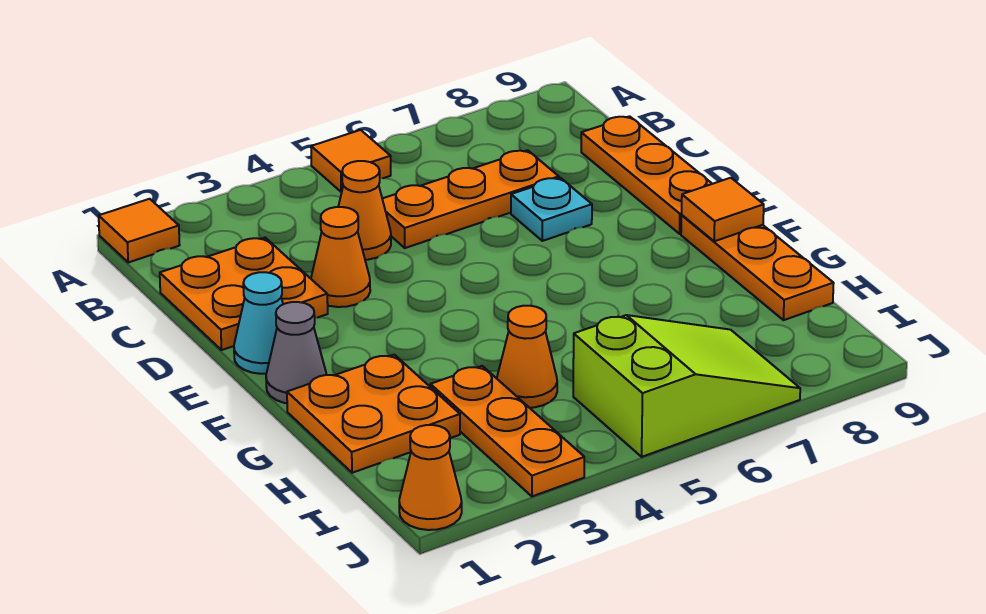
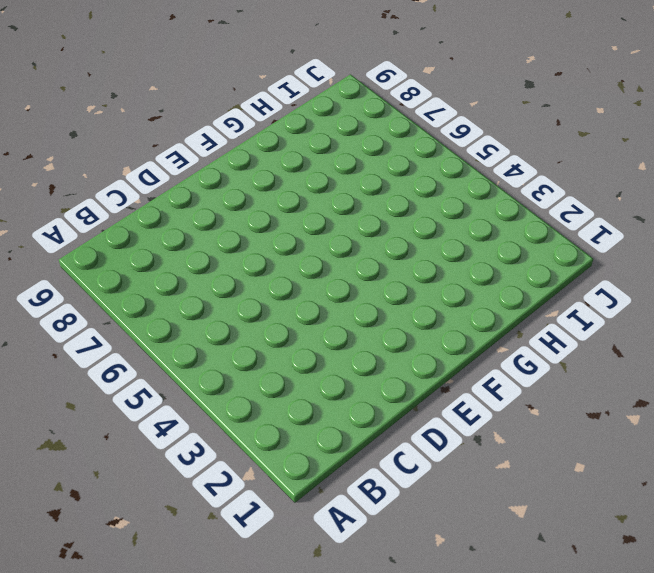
none -> orange 1x1 tile [99,199,180,262]
none -> orange 1x1 tile [311,130,391,192]
none -> orange 2x2 plate [160,238,328,350]

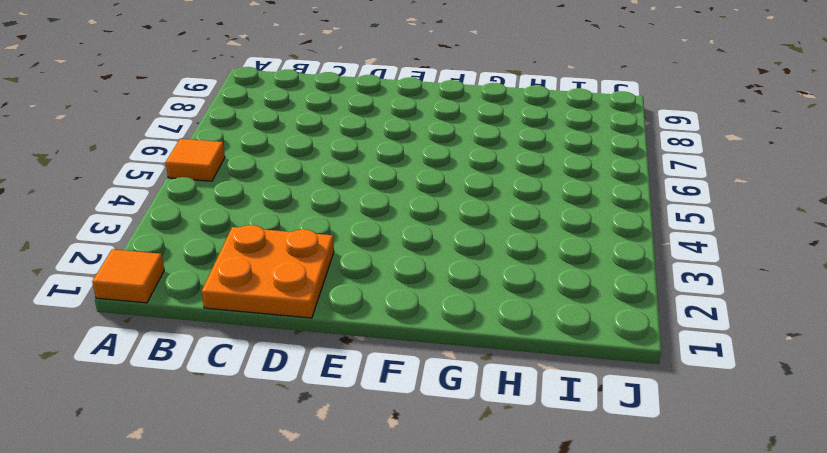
none -> orange 1x1 cone [338,161,391,260]
none -> orange 1x3 plate [382,150,559,248]
none -> orange 1x3 plate [581,116,712,234]

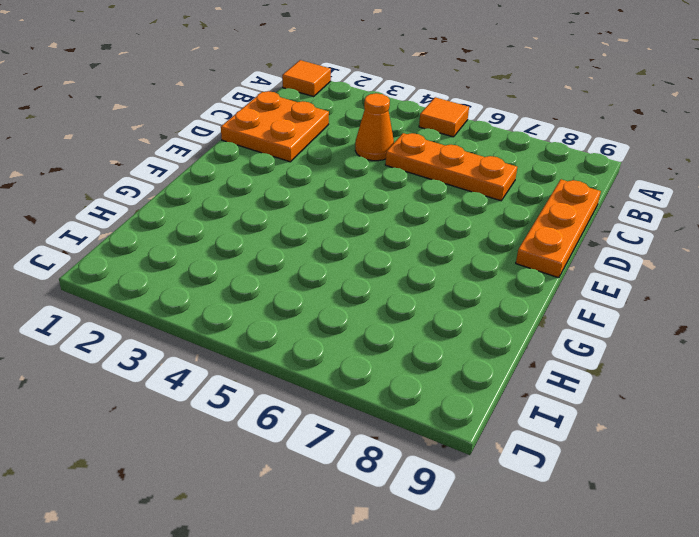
none -> orange 1x1 cone [311,207,370,307]
none -> cyan 1x1 plate [511,178,592,241]
none -> cyan 1x1 cone [234,272,283,374]

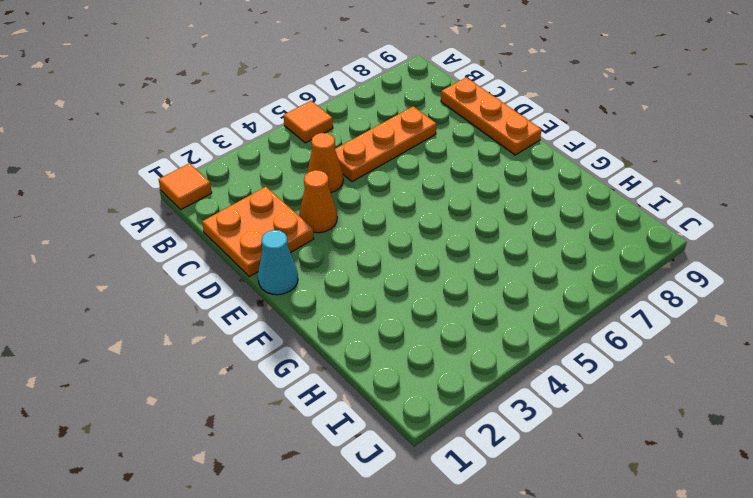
none -> cyan 1x1 plate [511,178,592,241]
none -> grey 1x1 cone [266,302,326,403]
none -> orange 1x3 plate [681,215,834,320]

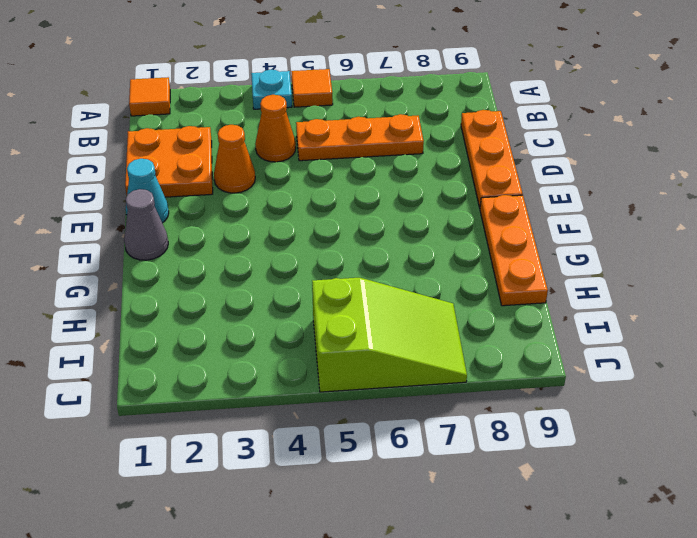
cyan 1x1 plate [251,70,292,109] -> cyan 1x1 plate moved to [511,178,592,241]
none -> orange 2x2 plate [287,355,460,473]
none -> orange 1x3 plate [430,366,584,496]
none -> orange 1x1 cone [497,306,557,408]

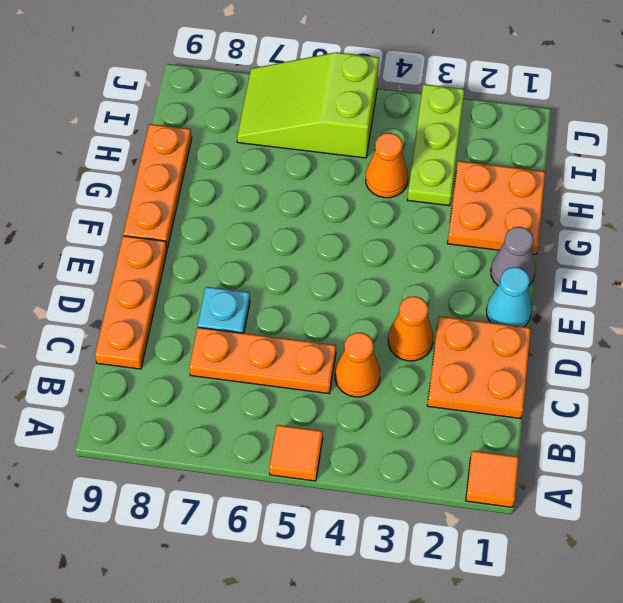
lime 1x3 plate [407,84,465,206] -> orange 1x3 plate [430,366,584,496]
none -> orange 1x1 cone [399,425,462,530]
none -> orange 1x1 tile [682,178,764,241]

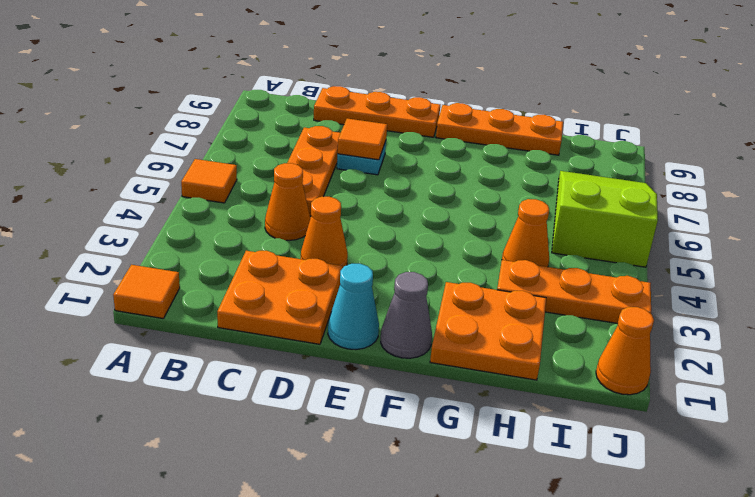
orange 1x1 tile [338,119,387,160] -> orange 1x1 tile moved to [682,178,764,241]

